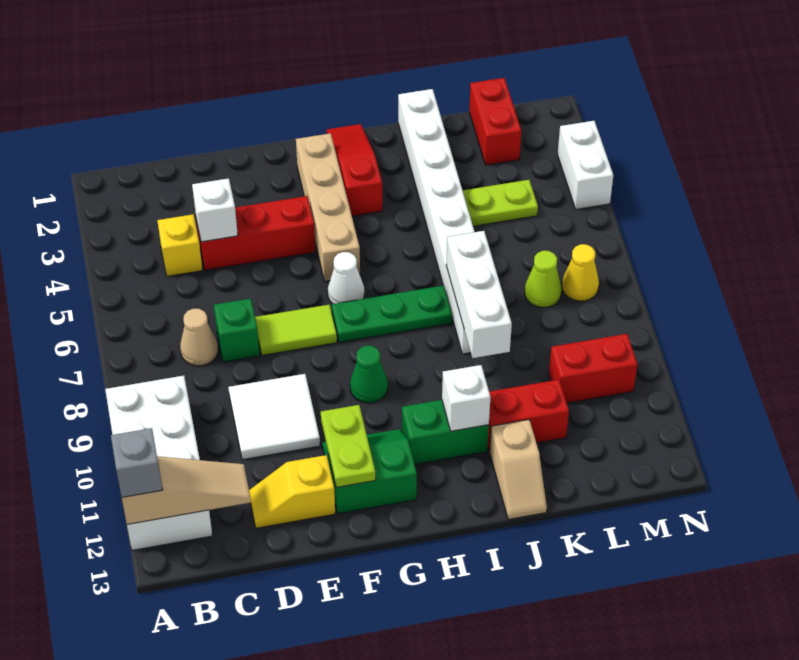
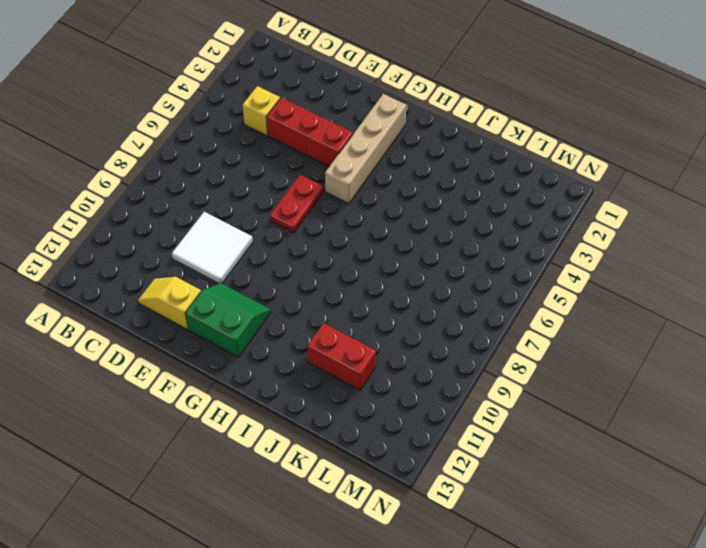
red 1x2 plate [270,175,324,233] -> lime 1x2 tile [255,305,337,355]
none -> white 2x4 brick [105,376,212,550]
none -> tan 1x1 cone [180,309,218,366]
none -> green 1x1 brick [214,299,260,362]
none -> white 1x1 cone [328,252,364,304]

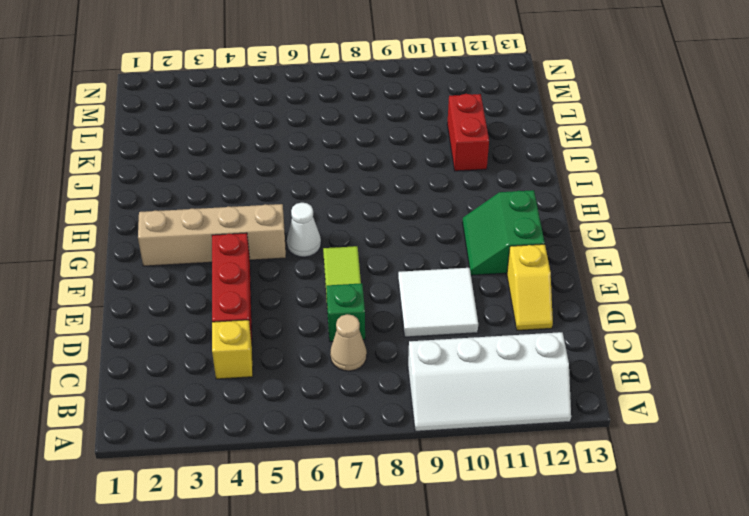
white 2x4 slope [408,332,571,431] -> white 2x4 brick [105,376,212,550]
none -> green 1x3 plate [332,285,452,342]
none -> green 1x1 cone [350,346,388,403]
none -> red 1x3 slope [327,124,383,216]
none -> green 1x2 brick [402,400,489,464]

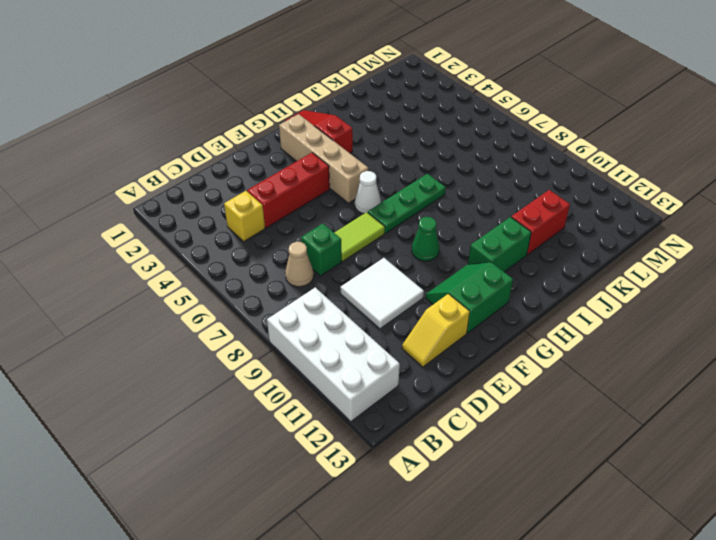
none -> white 1x8 brick [398,89,475,354]
none -> tan 1x2 slope [490,420,547,519]
none -> lime 1x2 plate [463,180,538,226]
none -> red 1x2 brick [469,78,521,165]

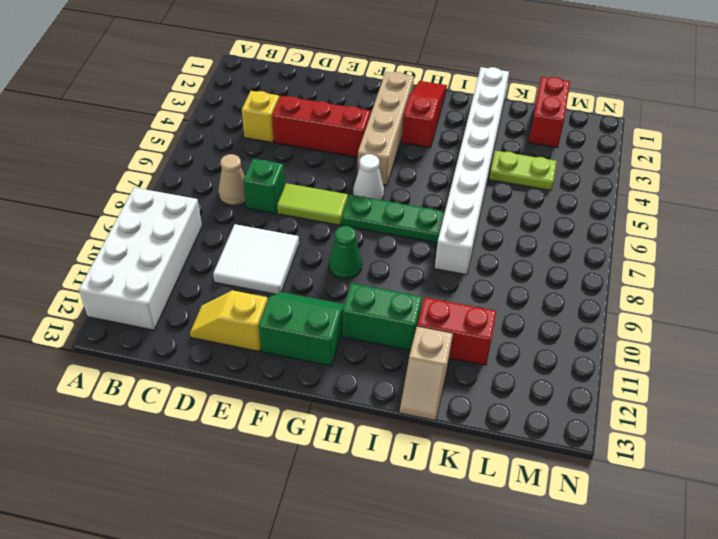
none -> lime 1x1 cone [525,251,562,307]
none -> red 1x2 brick [549,334,637,403]
none -> yellow 1x1 cone [562,244,599,301]
none -> white 1x2 brick [558,121,613,209]

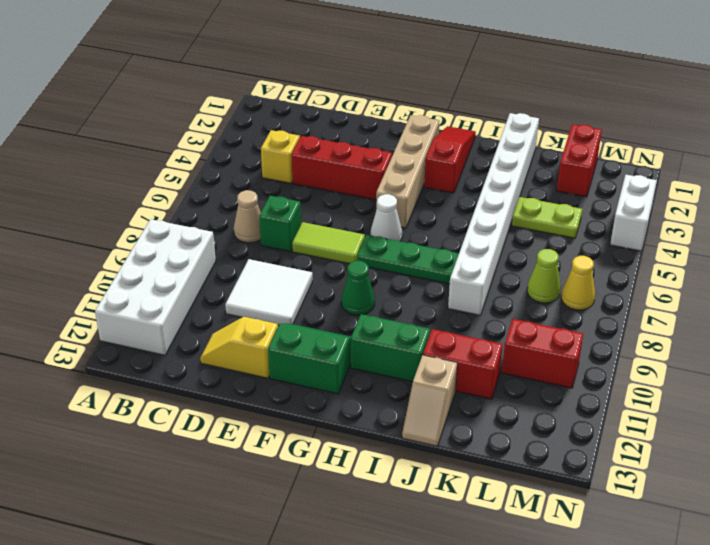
none -> tan 1x3 slope [122,456,251,524]
none -> white 1x1 brick [192,178,238,242]
none -> lime 1x2 plate [321,405,376,487]
none -> white 1x1 brick [442,365,490,431]

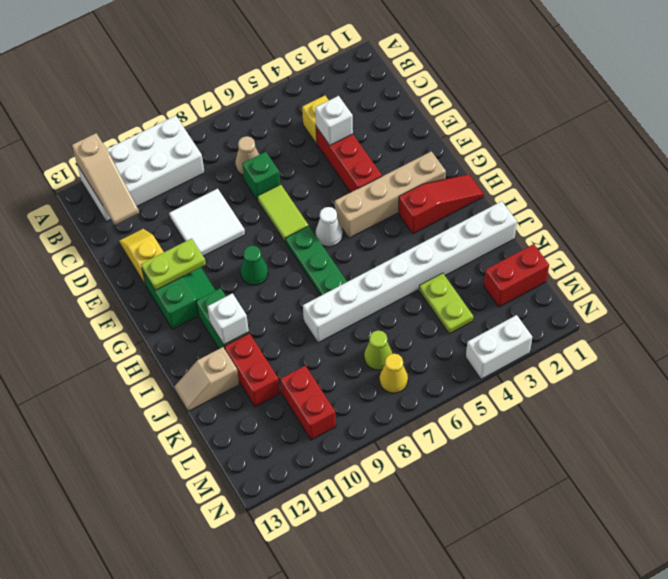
none -> white 1x3 brick [446,231,512,358]
none -> grey 1x1 brick [111,428,162,497]

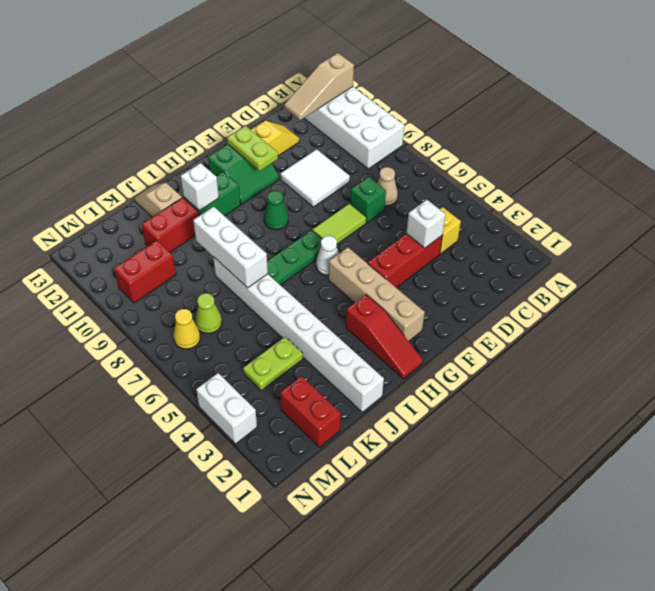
none -> grey 1x1 brick [111,428,162,497]

